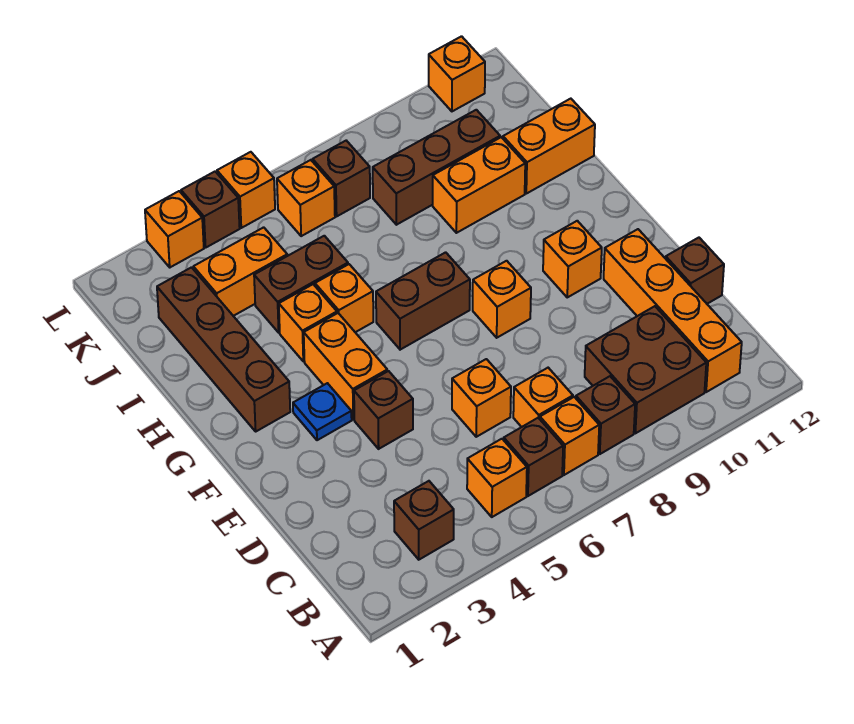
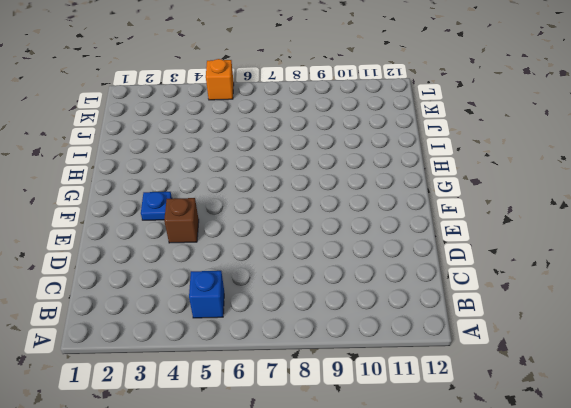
blue 1x1 brick [189,271,224,318] -> orange 1x1 brick [467,439,527,517]
none -> brown 1x1 brick [394,481,454,560]
none -> brown 1x1 brick [504,418,563,496]
none -> orange 1x1 brick [540,397,599,475]
none -> brown 1x1 brick [576,376,635,454]

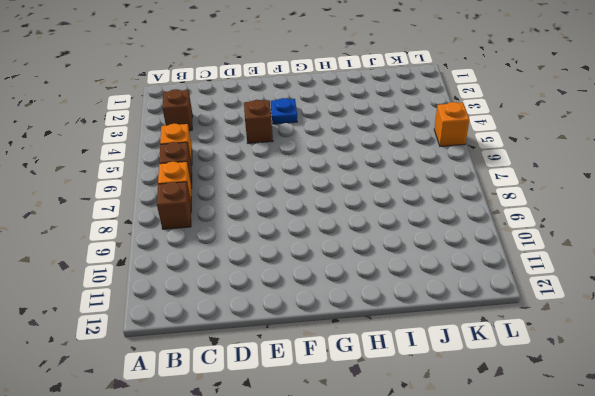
none -> brown 2x2 brick [585,306,706,433]
none -> orange 1x4 brick [604,229,742,392]
none -> orange 1x1 brick [513,368,573,427]
none -> orange 1x1 brick [452,359,511,437]

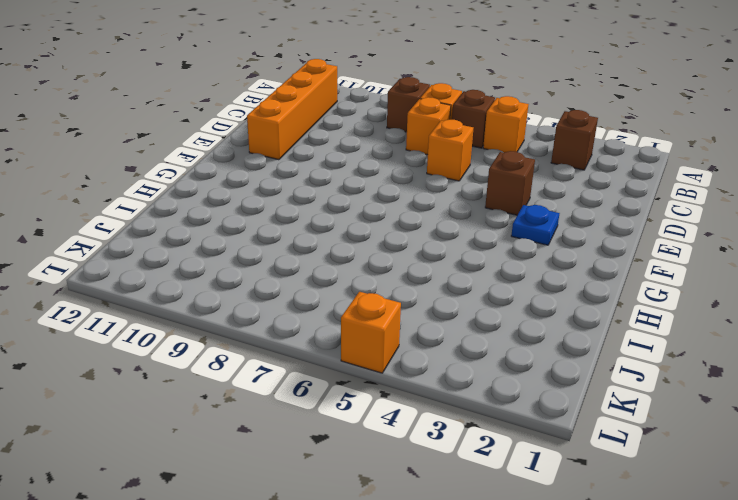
none -> brown 2x2 brick [585,306,706,433]
none -> brown 1x1 brick [666,238,724,304]
none -> orange 1x2 brick [304,313,387,420]
none -> orange 1x1 brick [473,261,531,338]

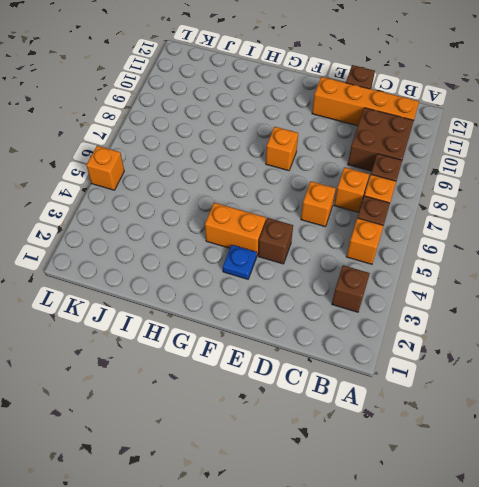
none -> orange 1x1 brick [543,221,602,297]
none -> brown 1x4 brick [157,267,290,431]
none -> brown 1x2 brick [376,252,470,350]
none -> orange 1x1 brick [279,284,337,361]

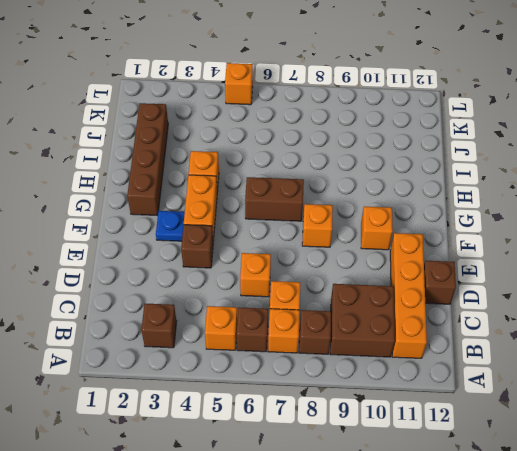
none -> orange 1x1 brick [315,264,373,332]
none -> brown 1x2 brick [254,236,348,333]
none -> orange 1x2 brick [433,137,525,233]
none -> orange 1x2 brick [503,99,595,194]

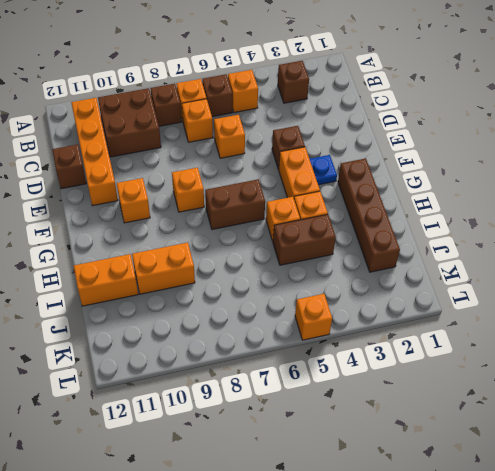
none -> orange 1x2 brick [193,227,287,316]
none -> brown 1x3 brick [373,110,500,225]
none -> orange 1x1 brick [277,160,335,236]
none -> brown 1x1 brick [313,141,370,216]

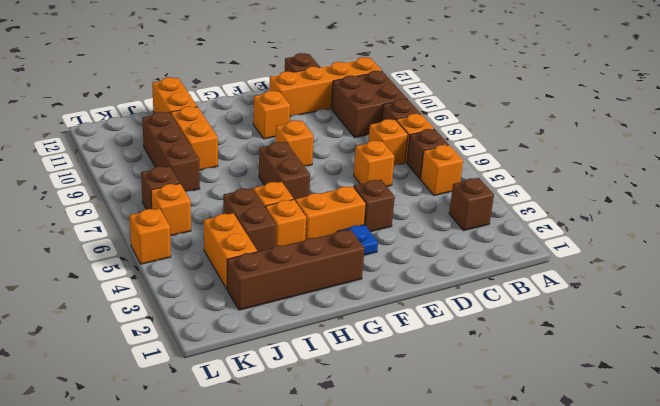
none -> orange 1x1 brick [145,191,204,267]
none -> brown 1x1 brick [181,172,240,247]
none -> orange 1x1 brick [429,36,485,111]

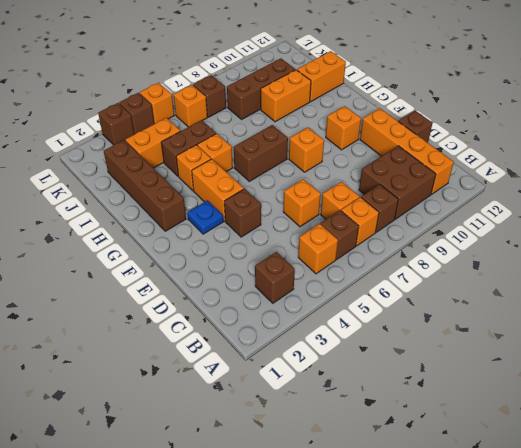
brown 1x1 brick [98,103,134,145] -> orange 1x1 brick [145,191,204,267]
none -> orange 1x1 brick [429,36,485,111]

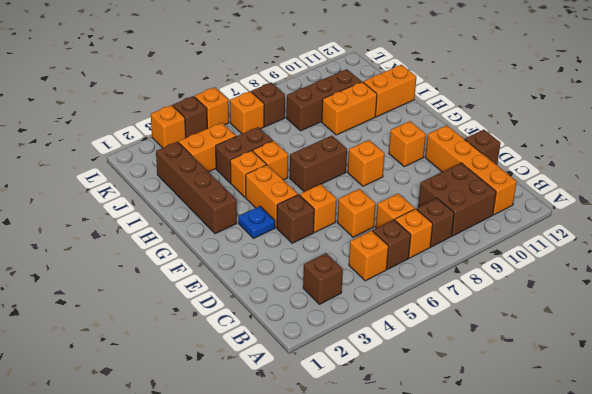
orange 1x1 brick [300,184,337,232] -> orange 1x1 brick moved to [429,36,485,111]

